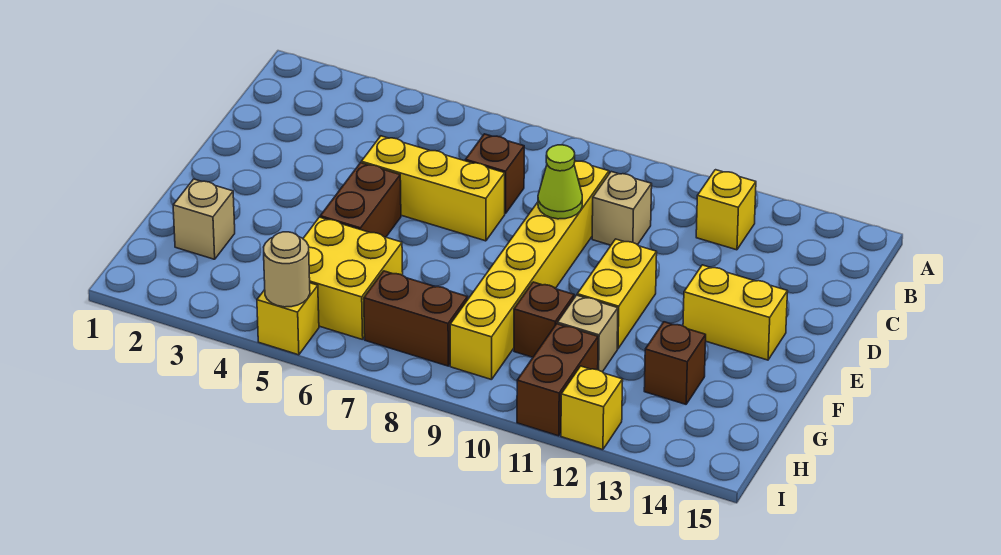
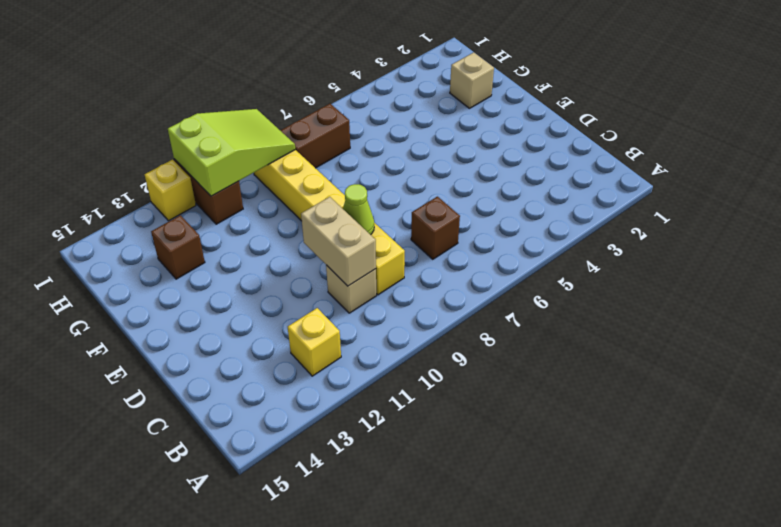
tan 1x2 brick [301,197,376,286] -> none
lime 2x3 slope [168,109,295,196] -> none
none -> yellow 1x3 brick [361,136,505,241]
none -> brown 1x2 brick [320,163,401,237]
none -> yellow 1x2 brick [577,239,657,349]

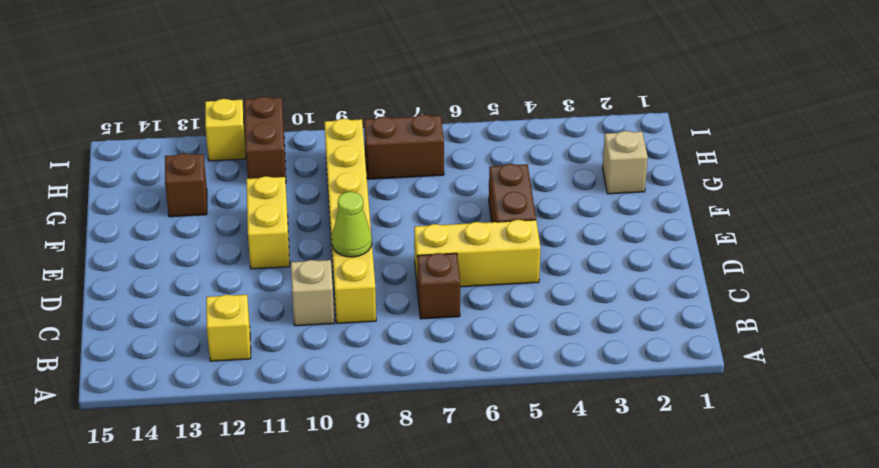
none -> yellow 1x2 brick [683,265,788,360]
none -> yellow 2x2 brick [303,217,403,340]
none -> brown 1x1 brick [514,282,574,357]

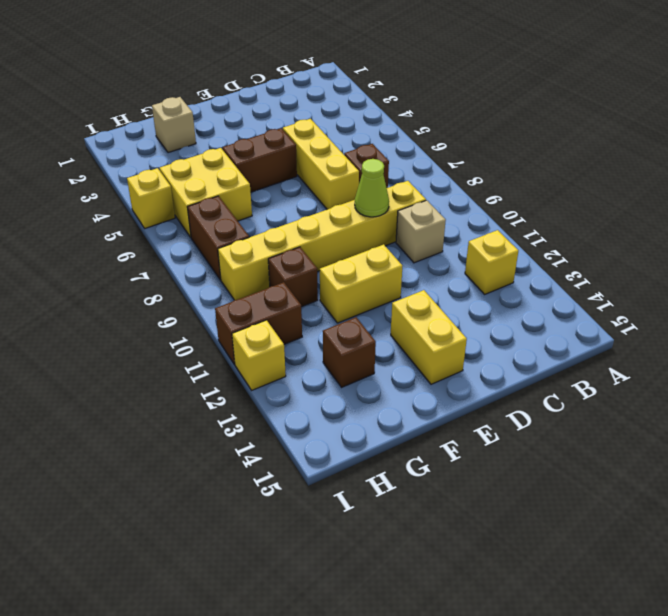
none -> tan 1x1 brick [558,295,618,372]
none -> tan 1x1 round brick [264,232,310,307]

